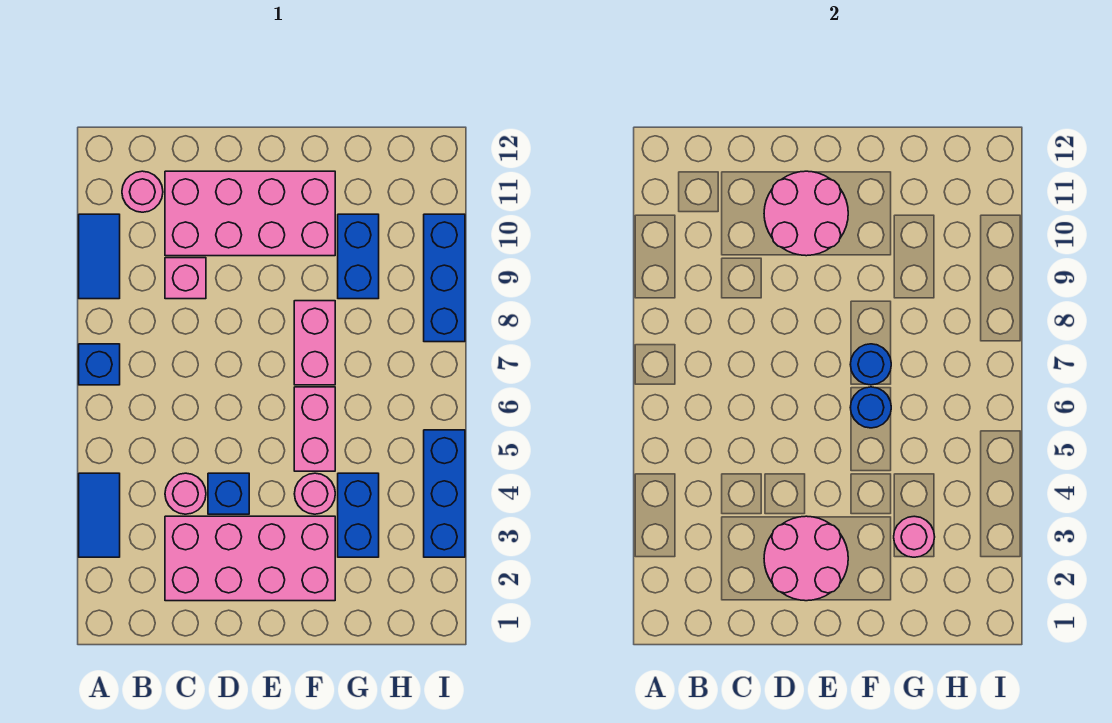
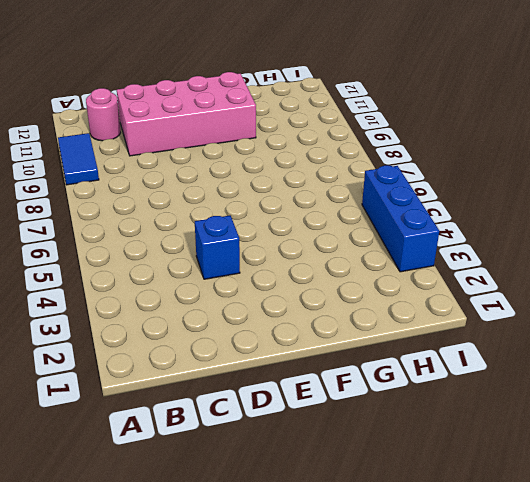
none -> blue 1x2 tile [79,473,120,557]
none -> blue 1x1 brick [79,344,120,385]
none -> pink 2x4 brick [165,516,335,601]

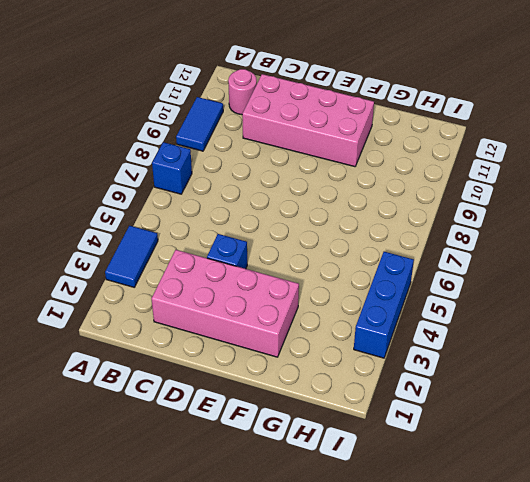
none -> pink 1x1 round brick [165,473,206,514]
none -> pink 1x1 brick [165,258,206,299]
none -> pink 1x1 round brick [294,473,335,514]

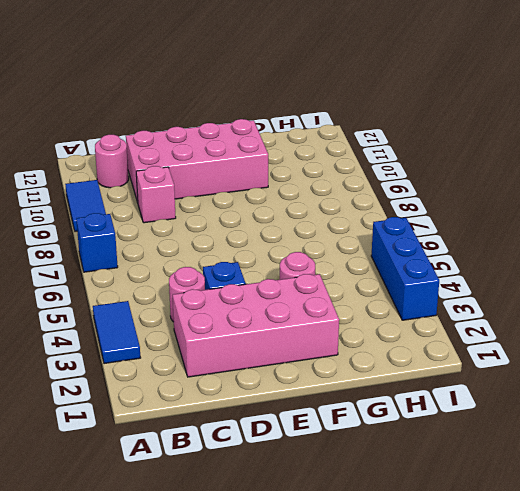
none -> pink 1x2 brick [294,387,335,471]
none -> pink 1x2 brick [294,301,335,385]
none -> blue 1x2 brick [338,473,379,557]

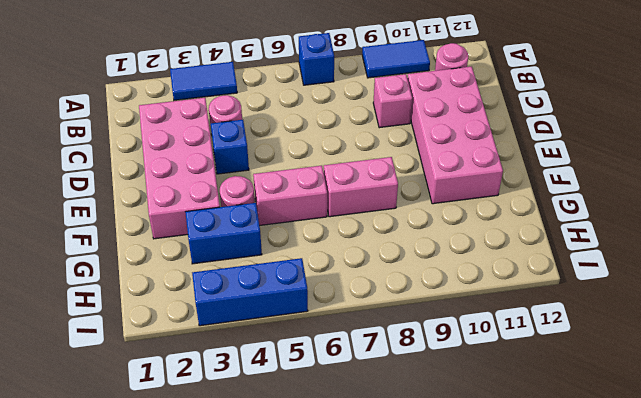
none -> blue 1x2 brick [338,214,379,299]
none -> blue 1x3 brick [424,214,465,342]
none -> pink 2x2 round brick [764,516,848,601]

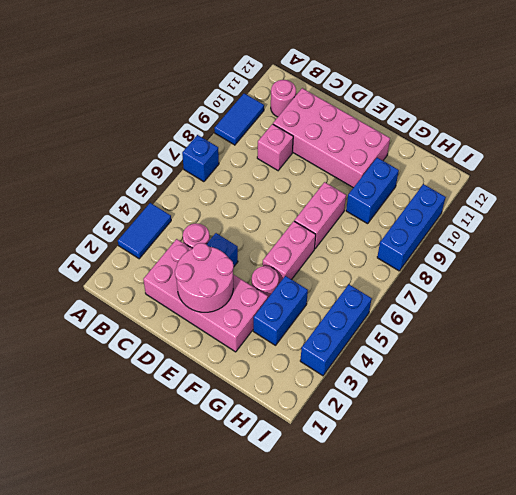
none -> pink 2x2 round brick [764,171,848,256]
none -> blue 1x1 round brick [850,387,891,428]
none -> blue 1x1 round brick [850,344,891,385]

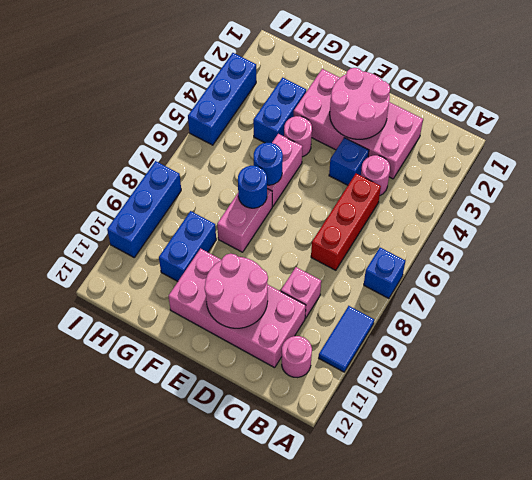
red 1x3 brick [311,174,381,270] -> none
none -> blue 1x2 tile [79,473,120,557]
none -> pink 1x1 round brick [894,516,935,557]

